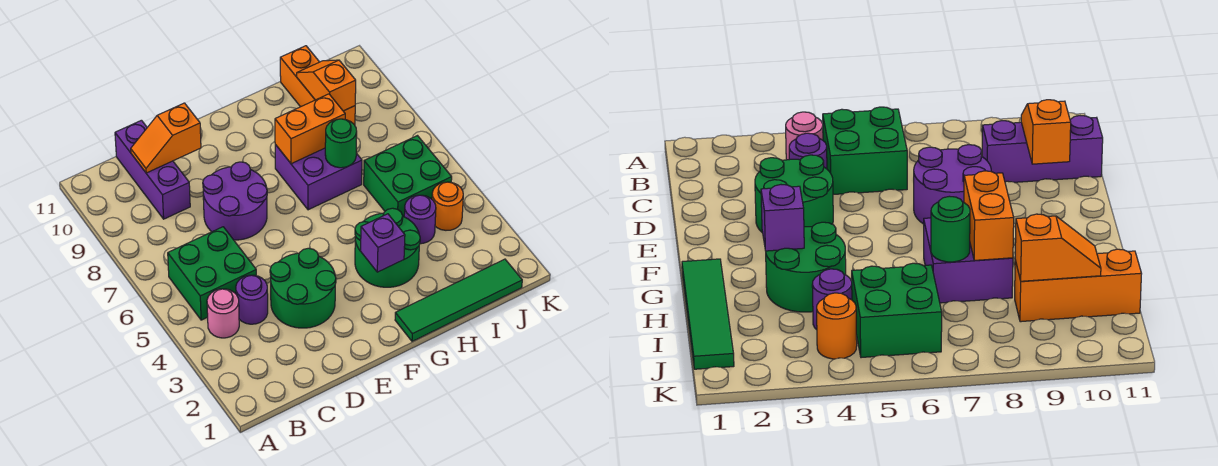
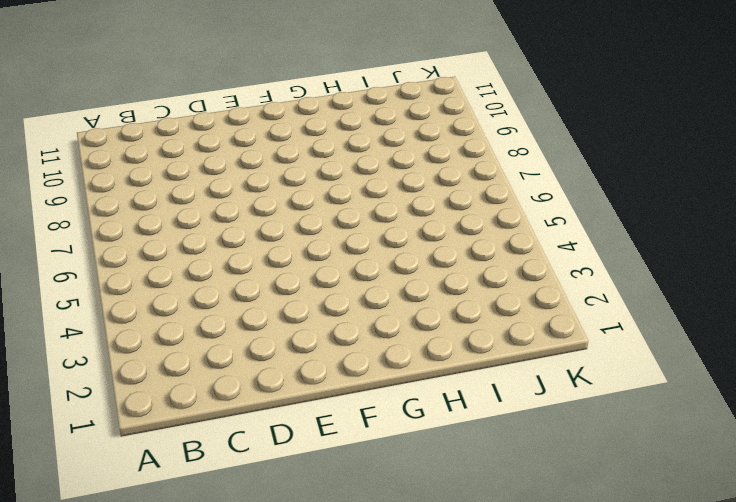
none -> pink 1x1 round brick [207,289,239,338]
none -> green 2x2 brick [168,227,256,320]
none -> purple 1x1 round brick [236,275,268,324]

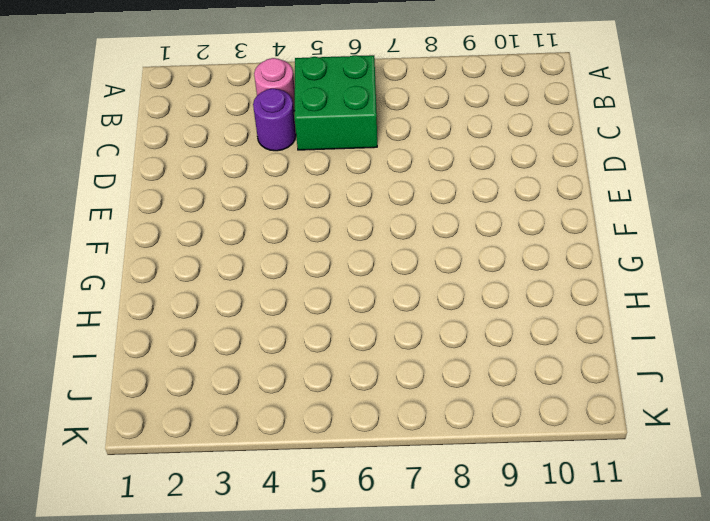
none -> purple 1x3 brick [115,120,190,219]
none -> green 2x2 round brick [270,248,336,328]
none -> purple 2x2 round brick [203,162,267,240]

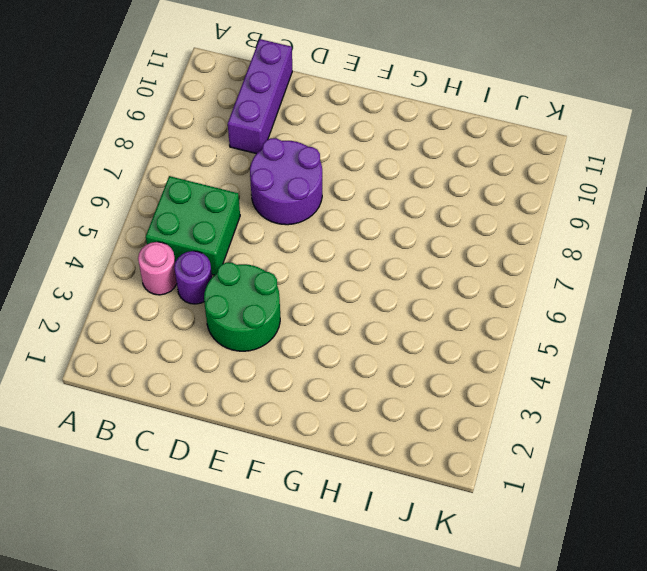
none -> green 1x4 tile [395,259,522,341]
none -> green 2x2 round brick [355,208,420,287]
none -> purple 2x2 brick [275,145,362,210]

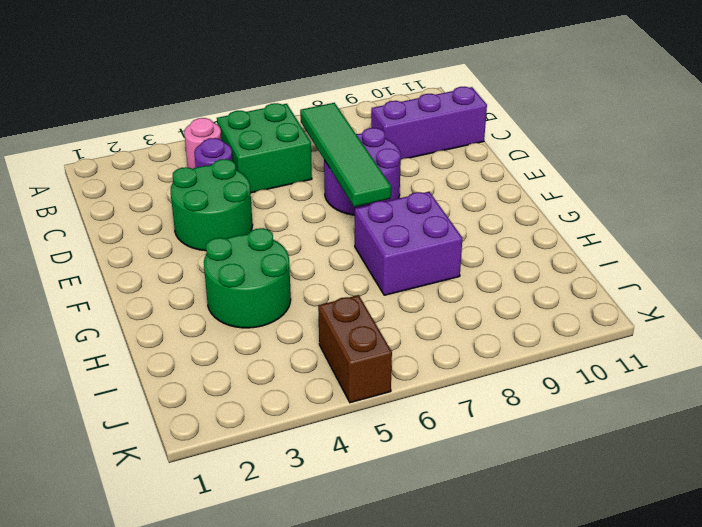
green 1x4 tile [300,103,391,207] -> green 1x4 tile moved to [395,259,522,341]
brown 1x2 brick [318,295,392,403] -> green 2x2 brick [364,136,452,217]
none -> purple 1x1 round brick [404,195,436,244]
none -> orange 1x3 brick [280,46,355,125]
none -> orange 1x1 round brick [432,182,463,230]

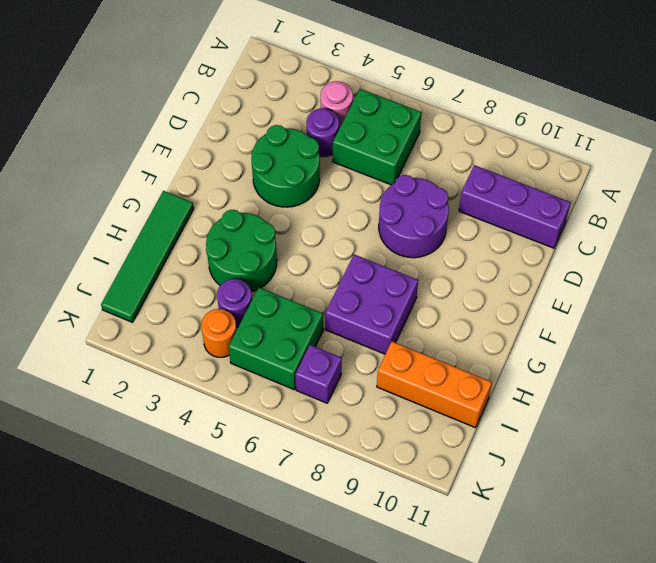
purple 1x1 brick [295,345,342,403] -> purple 1x1 brick moved to [361,214,405,272]
none -> orange 1x2 slope [131,103,201,173]
none -> orange 1x2 brick [275,94,345,164]
none -> green 1x1 round brick [325,119,357,168]

